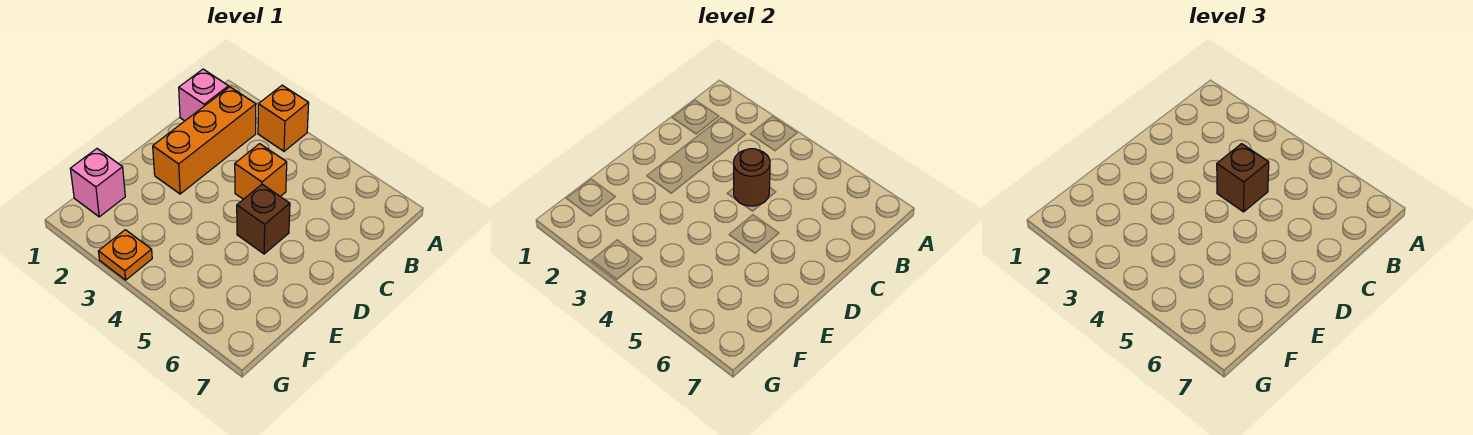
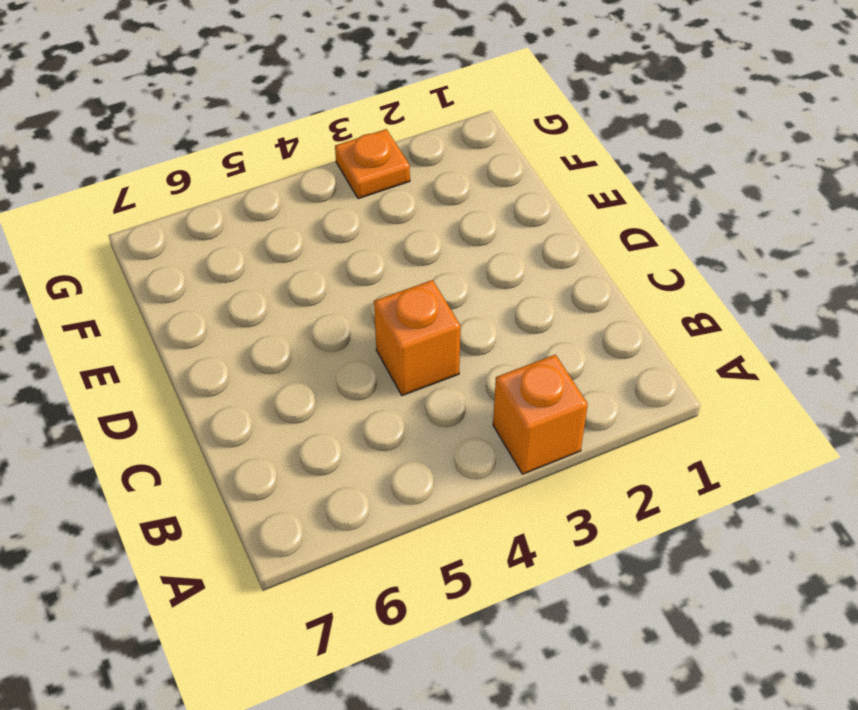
none -> pink 1x1 brick [179,69,229,121]
none -> orange 1x3 brick [153,87,256,194]

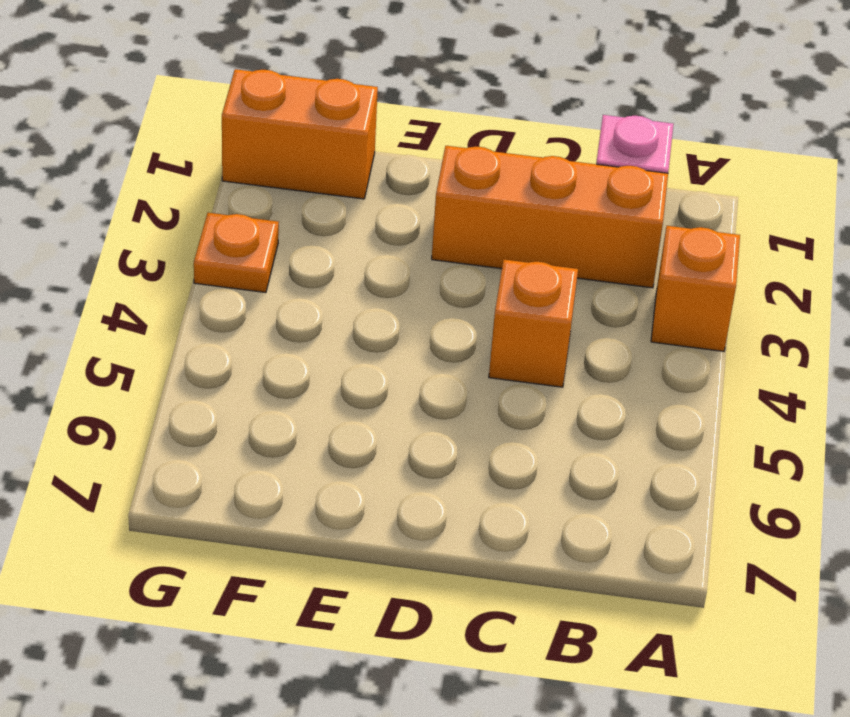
orange 1x2 brick [222,69,378,199] -> pink 1x1 brick [70,149,125,217]
none -> brown 1x1 brick [237,184,290,254]
none -> brown 1x1 round brick [734,149,770,206]

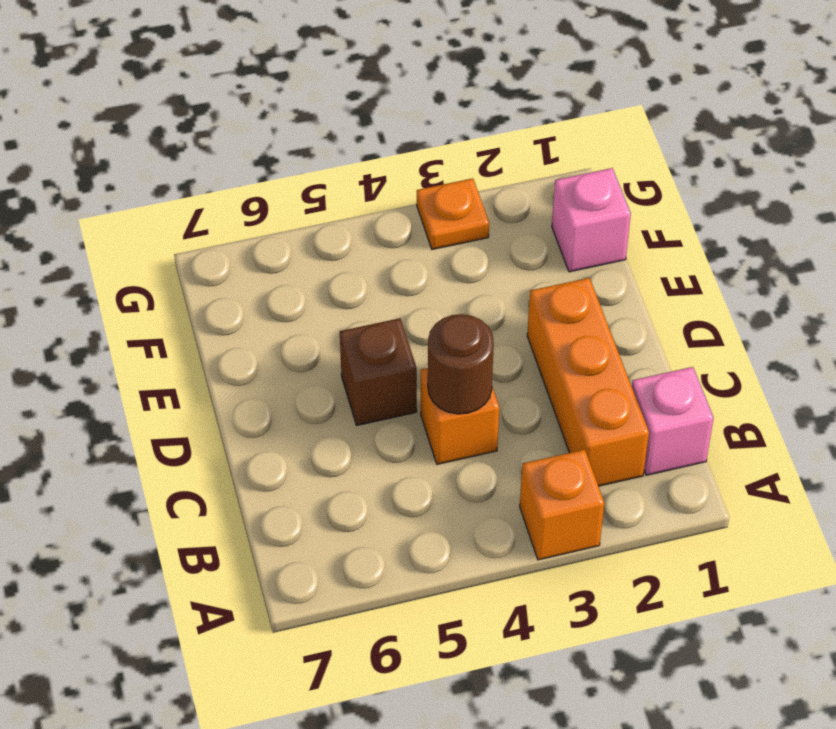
none -> brown 1x1 brick [1217,144,1269,212]

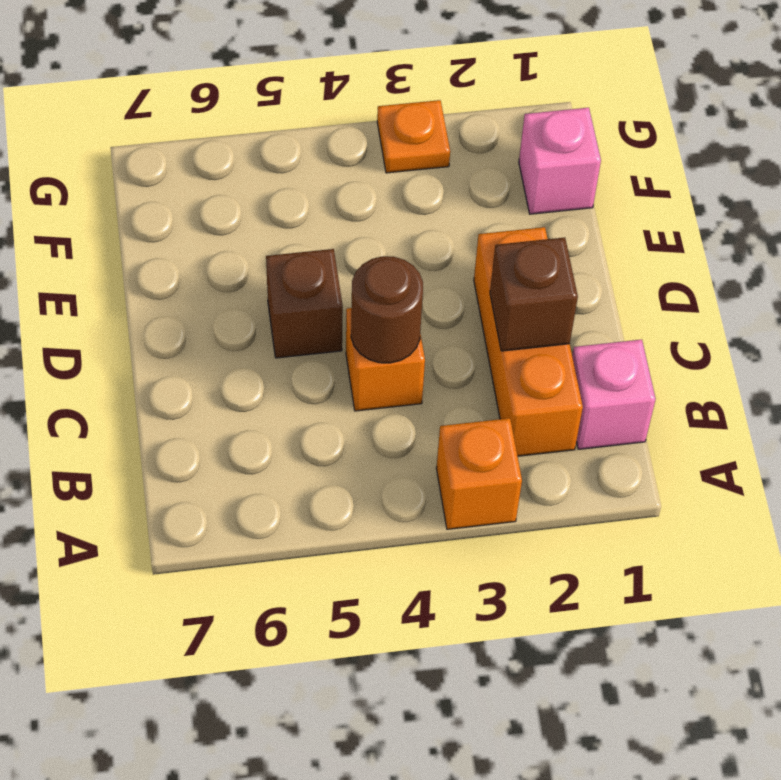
brown 1x1 brick [490,238,578,351] -> brown 1x1 brick moved to [1217,144,1269,212]

